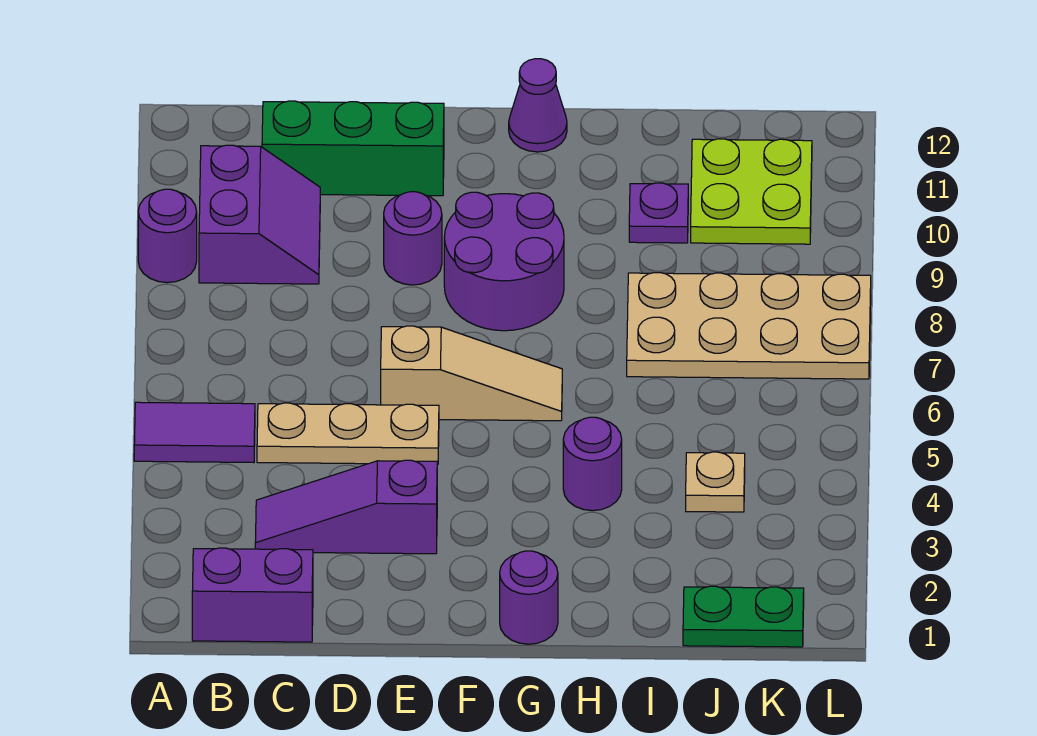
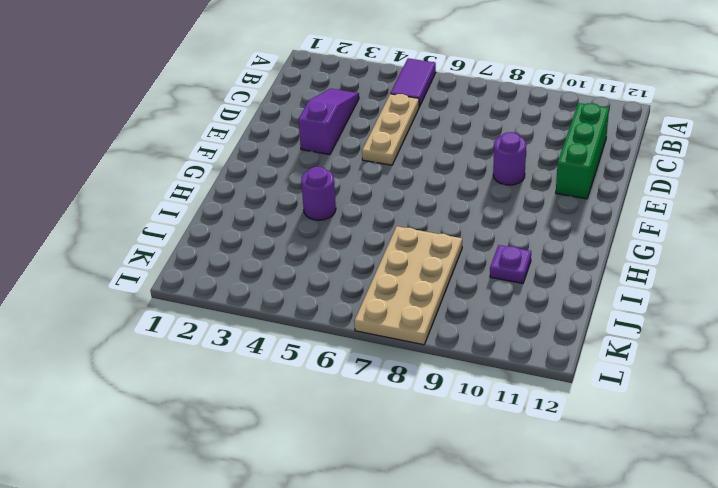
none -> purple 1x1 round brick [138,189,197,283]
none -> purple 1x2 brick [192,548,313,642]
none -> purple 2x2 slope [199,145,320,284]

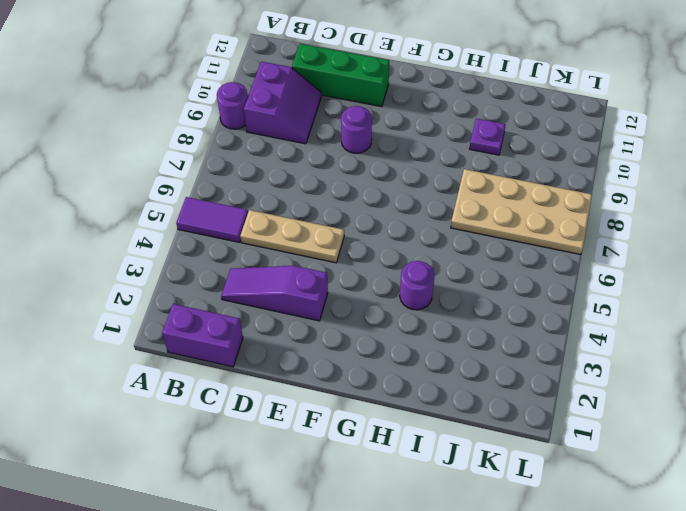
none -> tan 1x3 slope [381,326,562,421]
none -> purple 2x2 round brick [444,192,564,331]
none -> purple 1x1 round brick [500,551,558,644]

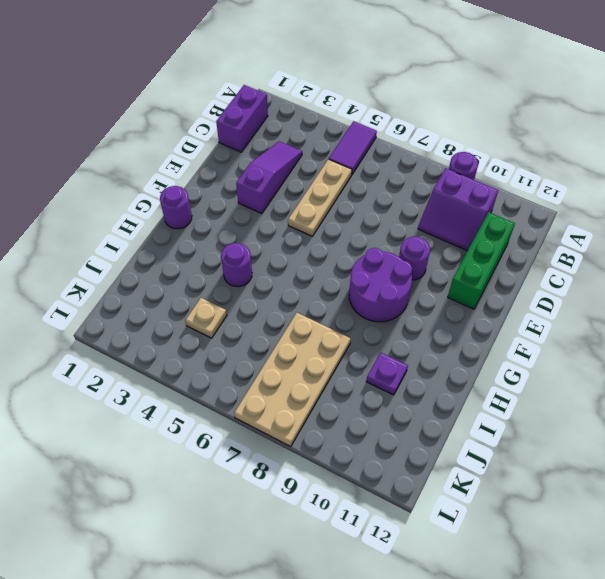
none -> tan 1x3 slope [381,326,562,421]
none -> purple 1x1 cone [509,59,567,152]
none -> green 1x2 plate [683,586,804,647]

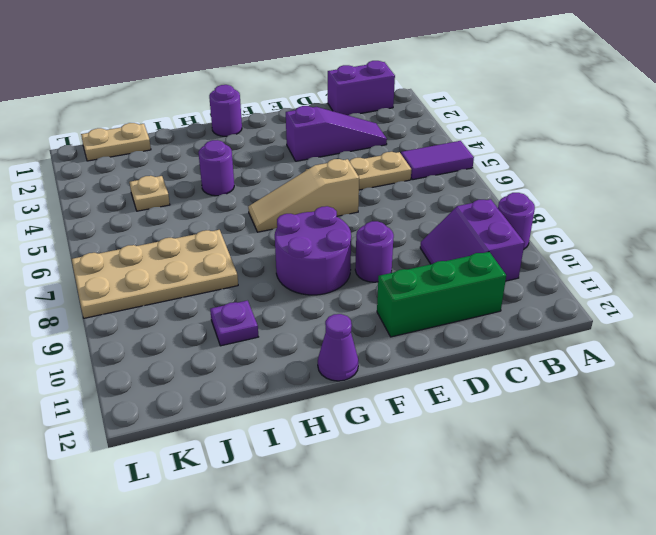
tan 1x2 plate [81,123,151,161] -> green 1x2 plate [683,586,804,647]
none -> lime 2x2 plate [691,139,812,244]

